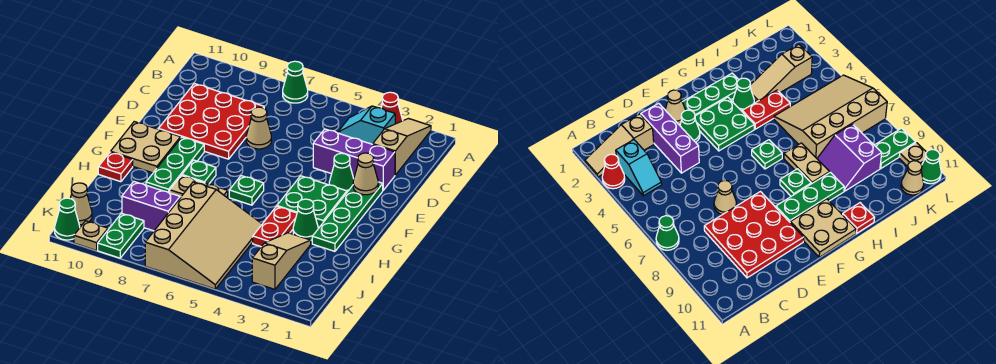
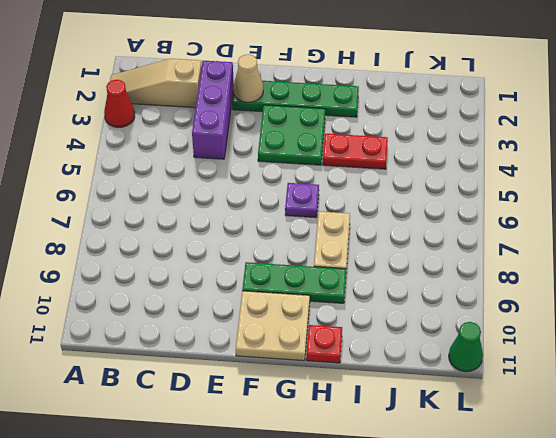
purple 1x1 plate [285,183,319,218] -> green 1x1 plate [229,176,264,205]
none -> green 1x1 cone [283,61,308,103]
none -> cyan 1x2 slope [338,106,395,144]
none -> red 3x3 plate [159,84,264,159]

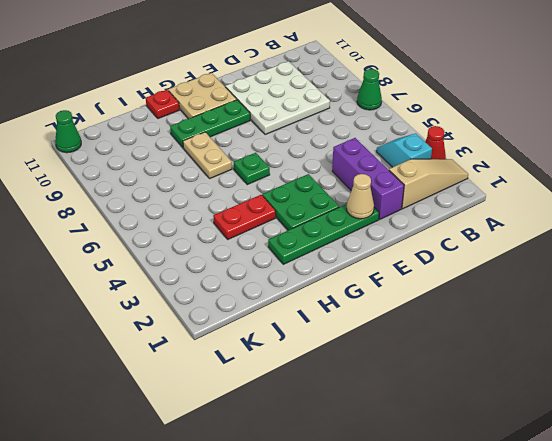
white 3x3 plate [225,61,330,135] -> red 3x3 plate [159,84,264,159]
none -> tan 1x1 cone [246,107,271,149]
none -> green 1x1 cone [329,153,354,192]
none -> green 1x1 plate [182,160,216,184]

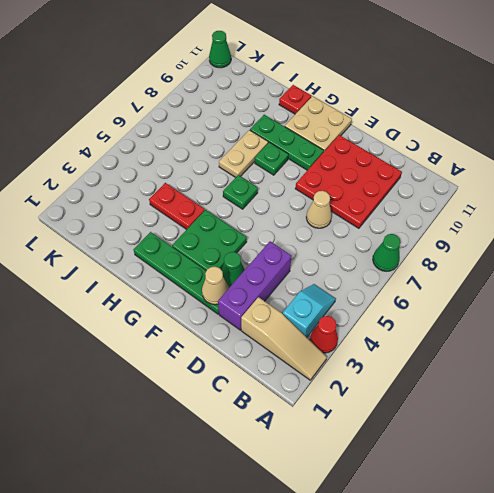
none -> green 1x1 cone [293,199,318,240]
none -> tan 1x3 slope [252,233,311,289]
none -> tan 3x4 slope [145,182,262,289]

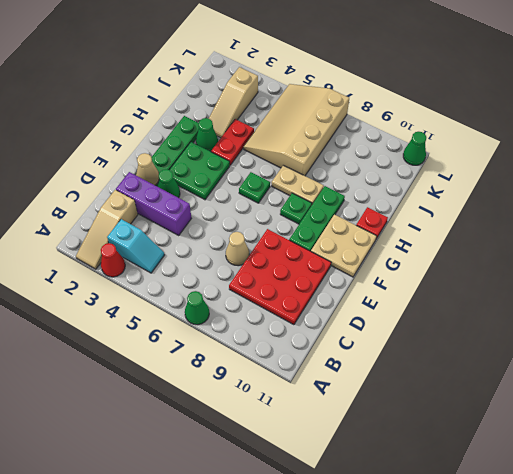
none -> purple 2x2 slope [122,181,181,231]
none -> green 1x2 plate [98,213,144,258]
none -> tan 1x1 cone [70,183,92,225]

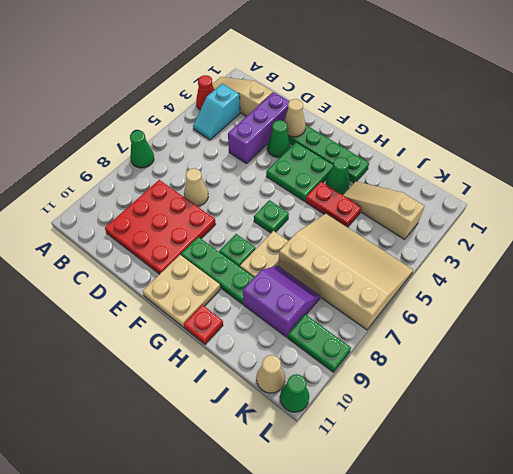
purple 2x2 slope [243,266,320,337] -> purple 2x2 slope turned to [122,181,181,231]
none -> tan 1x1 plate [74,221,108,250]

